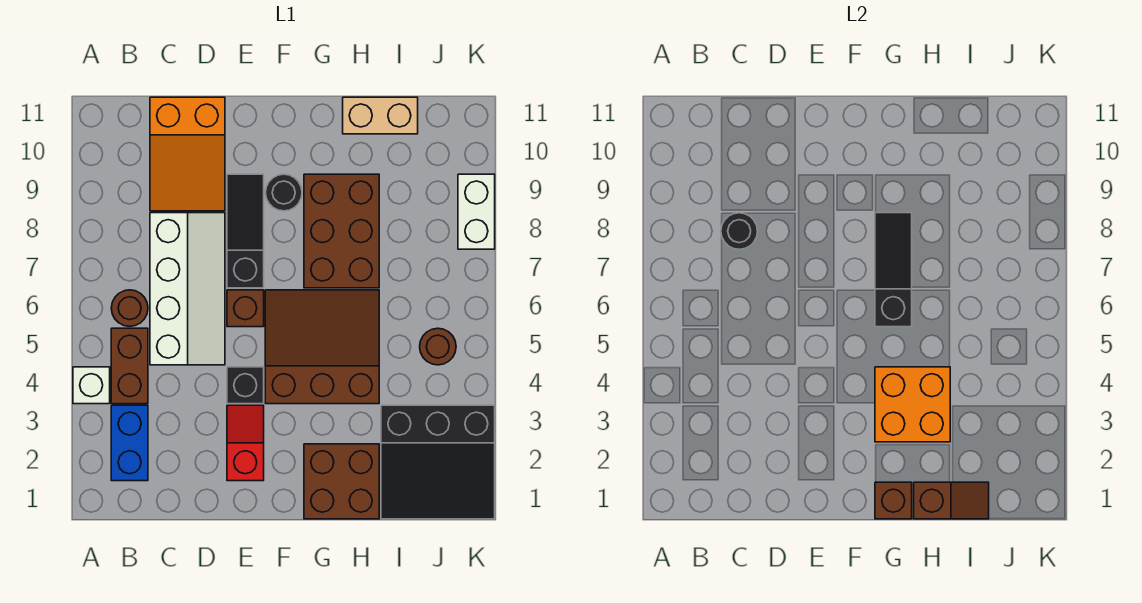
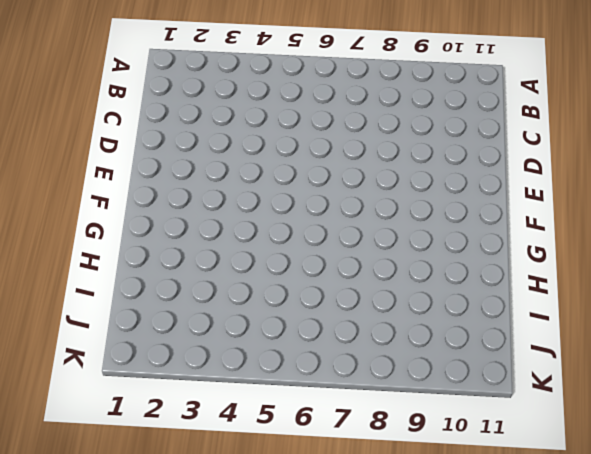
none -> white 1x1 brick [73,367,110,404]
none -> blue 1x2 brick [111,405,148,481]
none -> brown 1x2 brick [111,328,148,404]

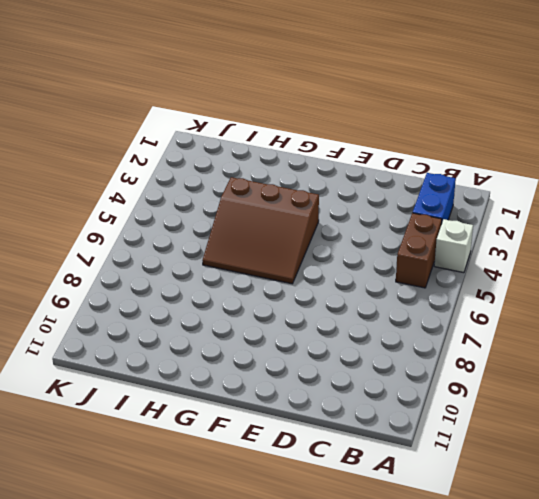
none -> brown 1x1 round brick [111,290,148,326]
none -> white 2x4 slope [150,213,225,365]
none -> orange 2x3 slope [150,97,225,211]

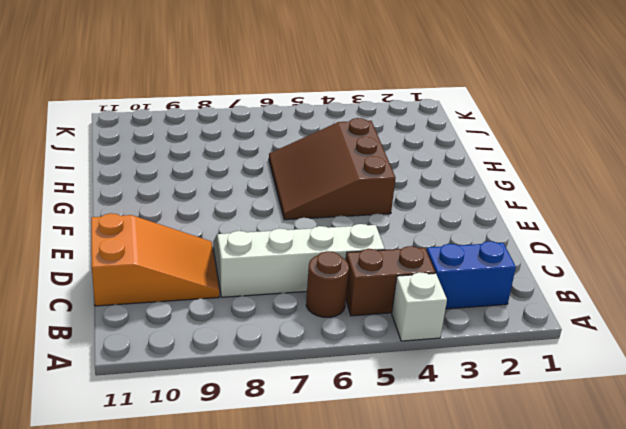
none -> red 1x2 slope [227,405,264,481]
none -> black 1x1 brick [227,367,264,404]
none -> brown 1x1 brick [227,290,264,327]

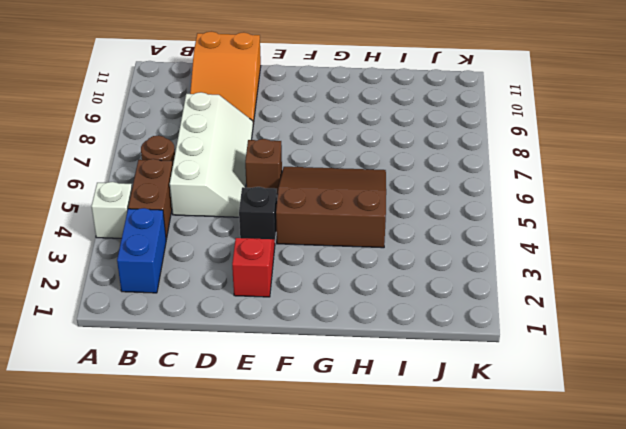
none -> black 1x3 slope [227,174,264,288]
none -> black 1x1 round brick [266,174,302,211]
none -> brown 2x2 brick [304,444,379,519]

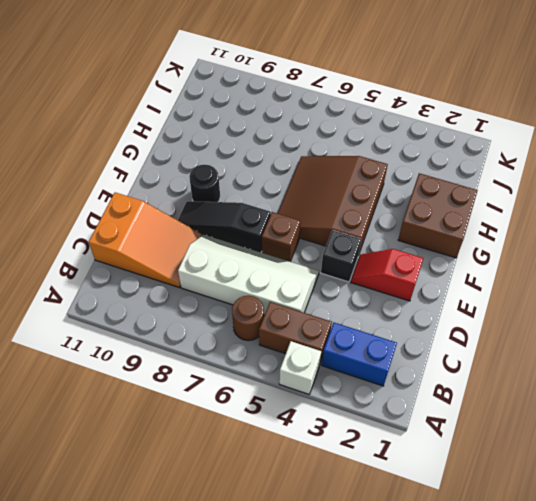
none -> brown 2x3 brick [304,174,379,288]
none -> tan 1x2 brick [343,97,418,134]
none -> black 3x3 slope [381,405,495,519]

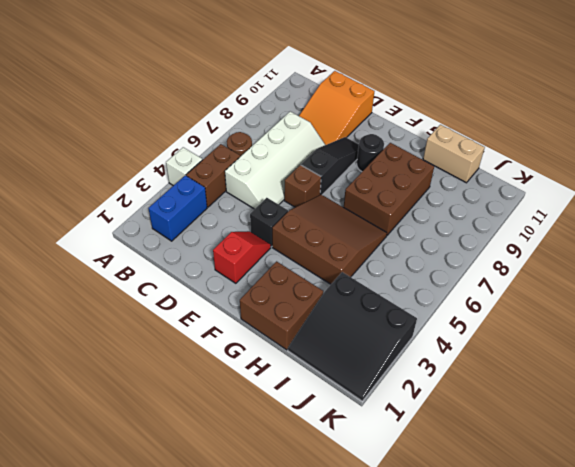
none -> brown 1x1 round brick [420,328,456,365]
none -> white 1x2 brick [458,174,495,249]
none -> black 1x1 round brick [721,213,758,249]

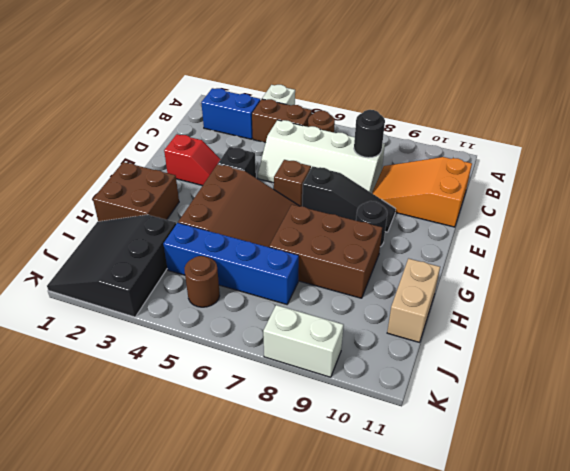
blue 1x4 brick [163,223,299,304] -> none
none -> brown 1x1 brick [875,482,912,519]
none -> orange 2x2 brick [875,367,950,442]
none -> black 1x3 slope [875,213,912,327]

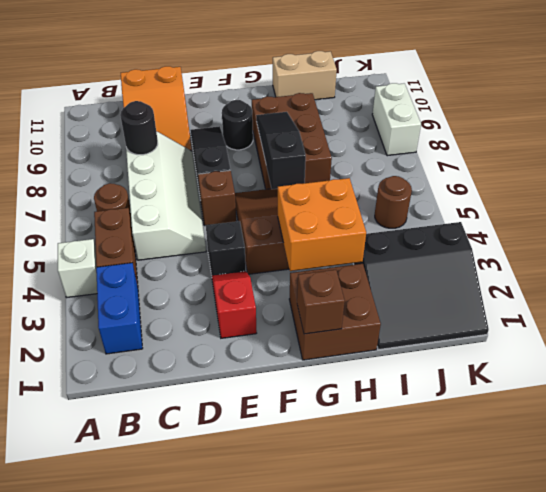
none -> brown 1x2 slope [914,482,989,519]

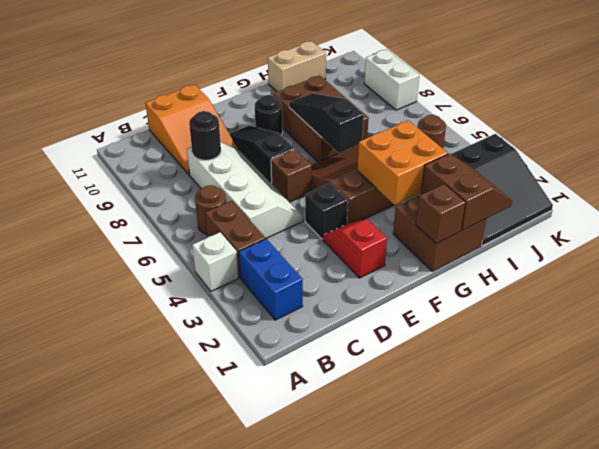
brown 2x2 slope [421,154,512,230] -> brown 1x2 slope [914,482,989,519]

